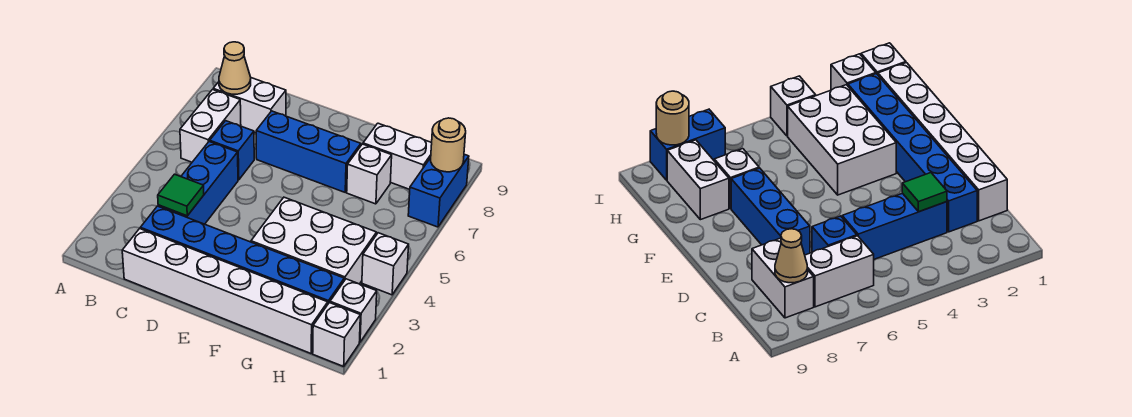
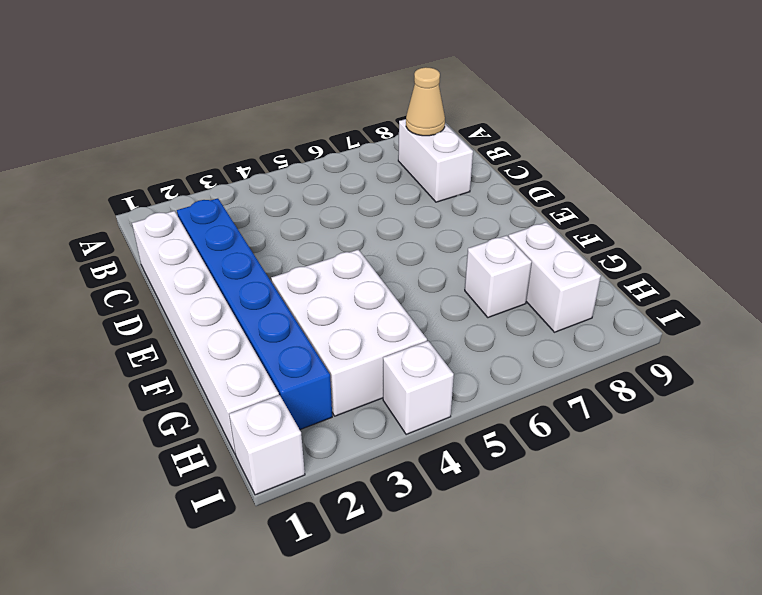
none -> white 1x2 brick [180,90,241,162]
none -> blue 1x3 brick [158,141,238,224]
none -> blue 1x1 brick [210,121,254,180]

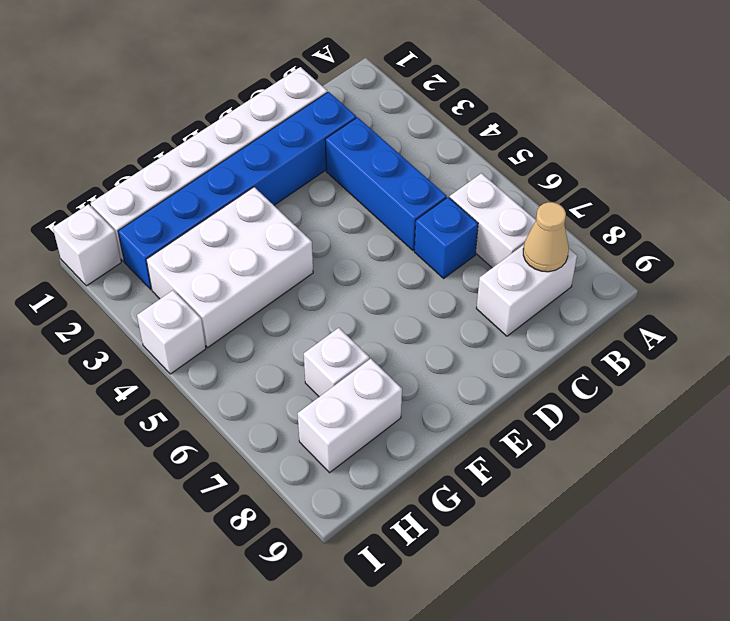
none -> blue 1x3 brick [256,111,361,192]
none -> white 1x1 brick [330,279,377,342]
none -> blue 1x2 brick [408,154,469,227]

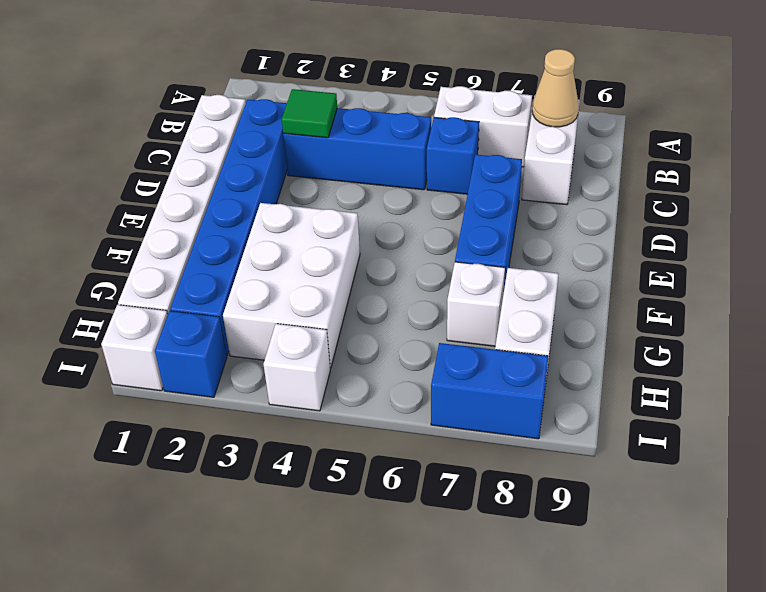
blue 1x1 brick [155,311,227,397] -> white 1x1 brick [330,279,377,342]
none -> tan 1x1 round brick [431,118,466,172]

